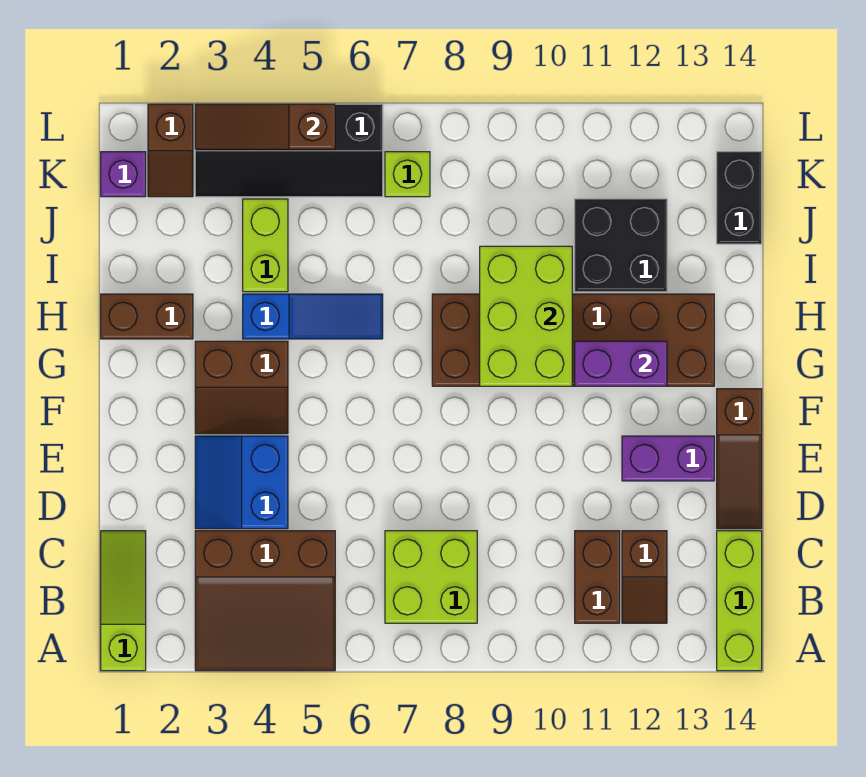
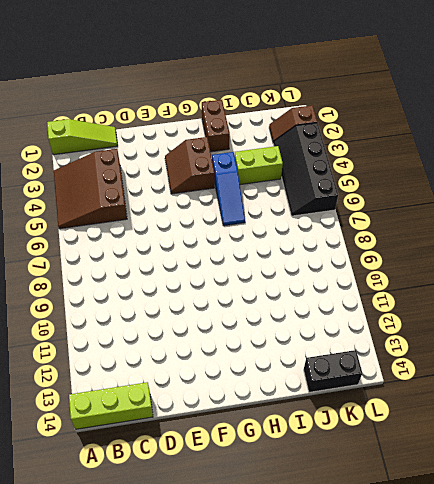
none -> lime 2x2 brick [385,531,477,623]
none -> brown 1x2 brick [575,531,620,623]
none -> brown 1x2 slope [622,531,667,623]

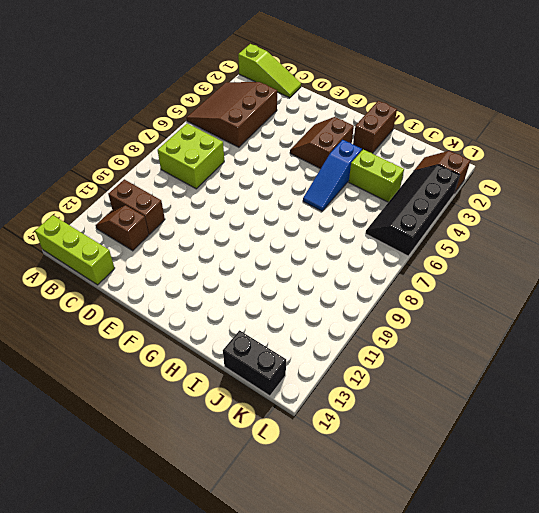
none -> blue 2x2 slope [195,436,288,529]
none -> brown 1x3 slope [717,389,762,529]
none -> purple 1x2 brick [622,436,714,481]

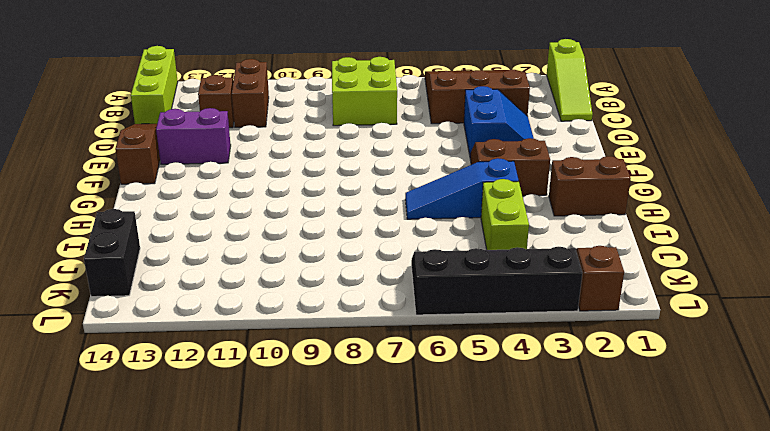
none -> brown 2x6 brick [432,294,714,386]
none -> black 2x2 brick [575,199,667,292]
none -> purple 1x1 brick [101,152,146,197]

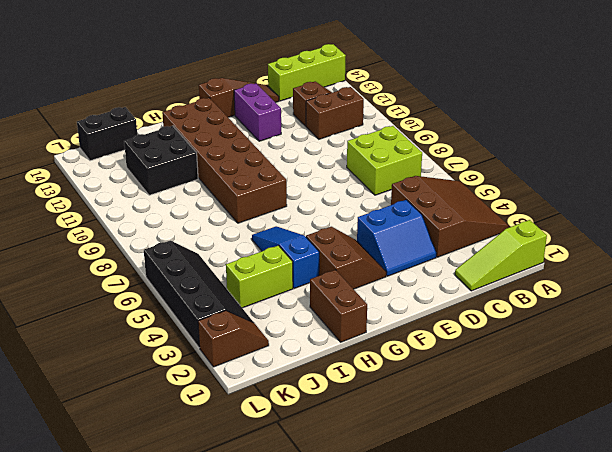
none -> purple 1x1 brick [101,152,146,197]
none -> lime 1x1 brick [385,152,430,197]
none -> lime 2x3 brick [480,246,572,386]

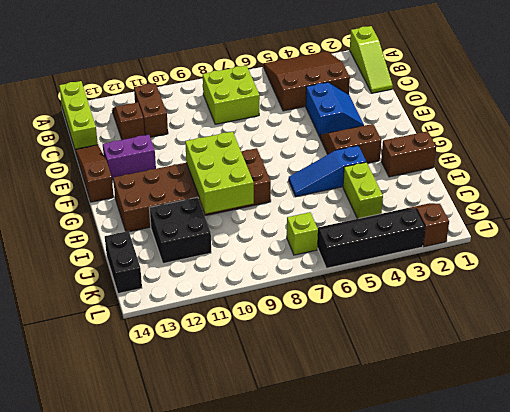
none -> purple 1x1 brick [101,152,146,197]
none -> purple 1x2 brick [575,341,667,386]
none -> brown 1x3 slope [195,104,335,149]

